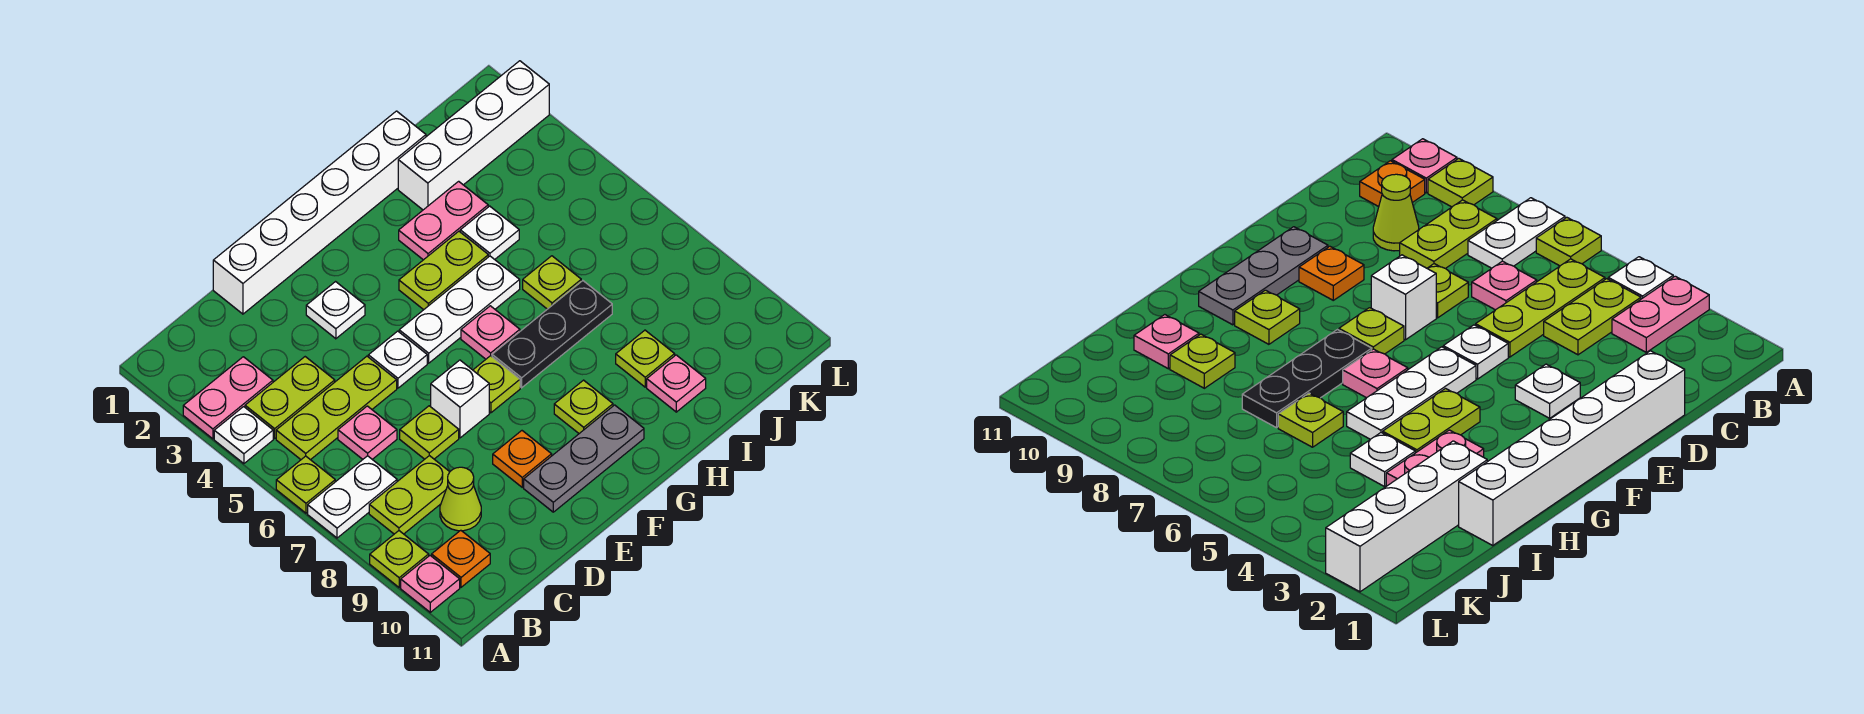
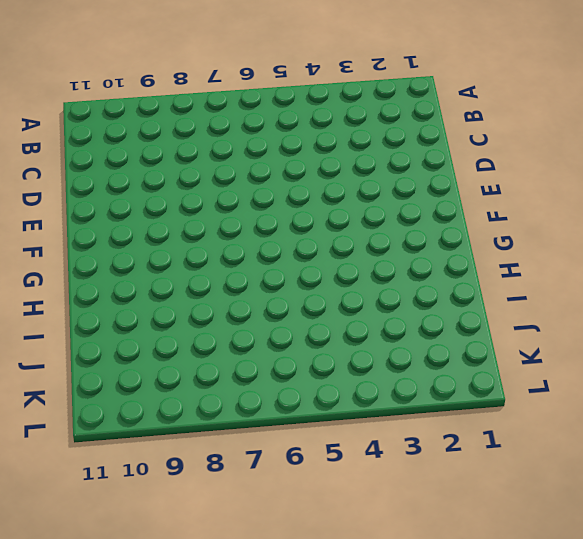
none -> pink 1x2 plate [183,357,273,439]
none -> white 1x1 plate [214,407,273,464]
none -> lime 1x1 plate [276,456,335,513]
none -> white 1x2 plate [308,456,397,538]

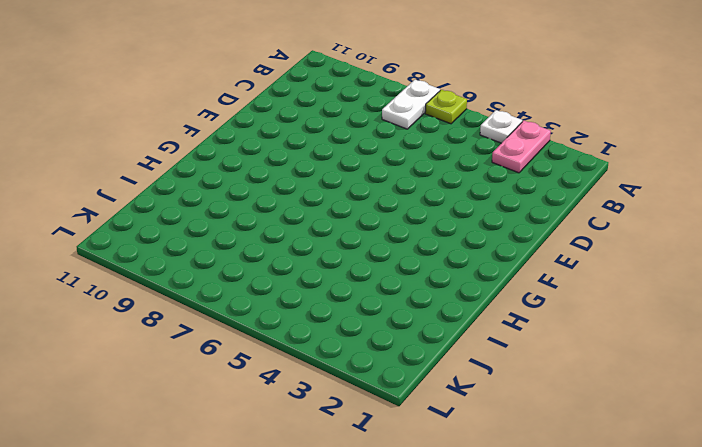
none -> lime 1x1 plate [370,531,429,587]
none -> pink 1x1 plate [401,556,460,612]
none -> lime 1x2 plate [245,357,335,438]
none -> lime 1x3 plate [276,356,397,460]

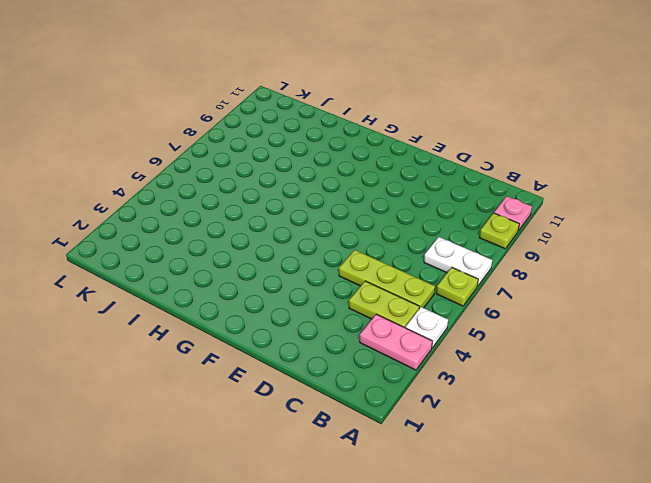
none -> lime 1x2 plate [369,456,449,534]
none -> orange 1x1 plate [432,530,490,587]
none -> pink 1x1 plate [338,406,397,459]
none -> lime 1x1 cone [440,467,481,531]

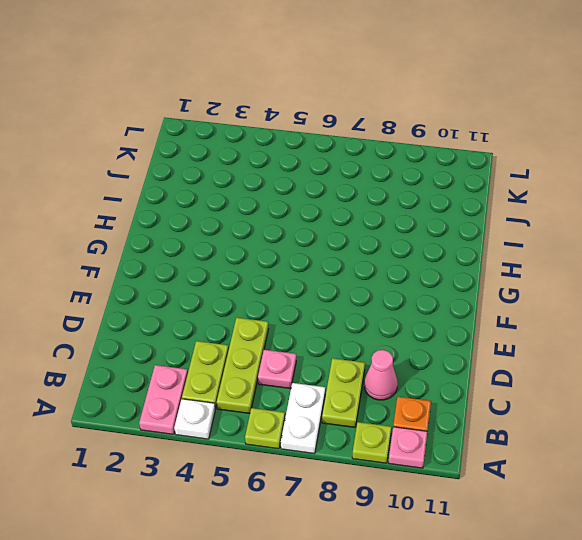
pink 1x1 cone [364,350,398,400] -> lime 1x1 cone [440,467,481,531]
none -> white 1x6 brick [213,111,426,314]
none -> lime 1x1 plate [400,406,459,459]
none -> white 1x1 plate [306,282,365,339]
none -> white 1x1 plate [368,331,427,388]

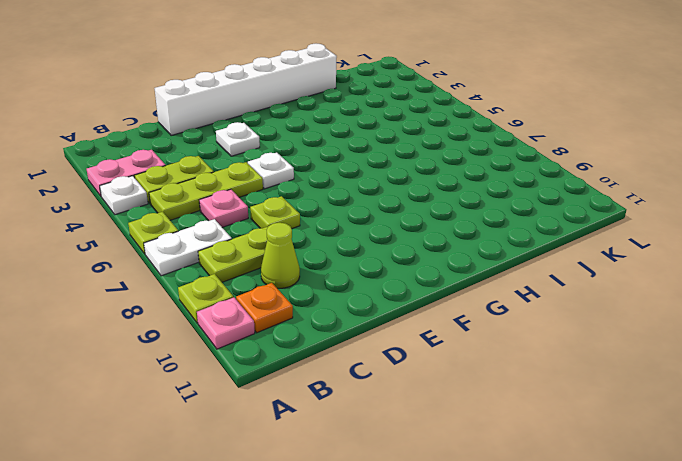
none -> white 1x1 brick [431,360,489,438]
none -> orange 1x1 plate [493,431,552,487]
none -> grey 1x3 plate [524,405,644,512]
none -> white 1x3 plate [399,256,520,363]

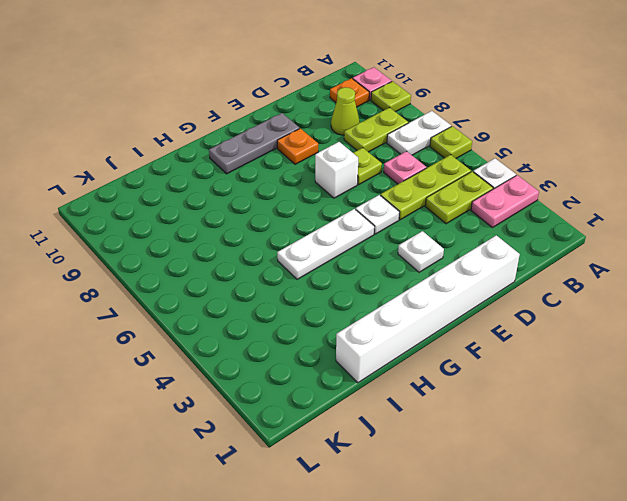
none -> lime 1x1 plate [473,356,520,413]
none -> lime 1x2 plate [399,231,488,310]
none -> pink 1x1 plate [461,306,520,359]
none -> black 1x3 plate [492,281,612,388]

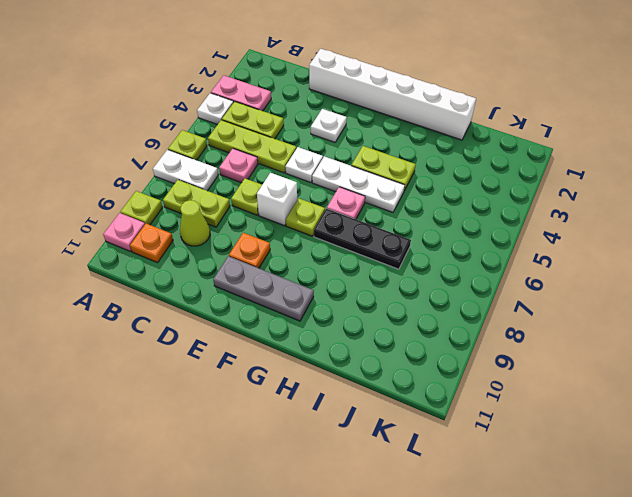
none -> lime 1x1 plate [554,380,613,433]
none -> pink 1x2 plate [399,181,488,260]
none -> white 1x4 brick [398,61,549,210]
none -> white 1x1 plate [460,206,519,259]

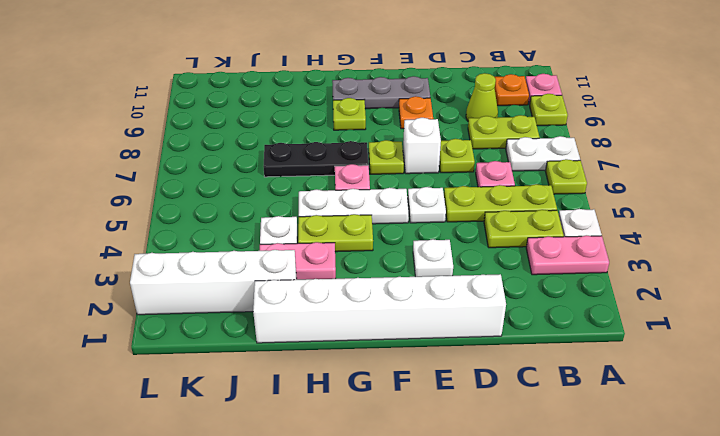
none -> lime 1x1 plate [523,256,581,309]
none -> lime 1x1 plate [616,330,675,387]
none -> pink 1x1 plate [647,355,706,412]

